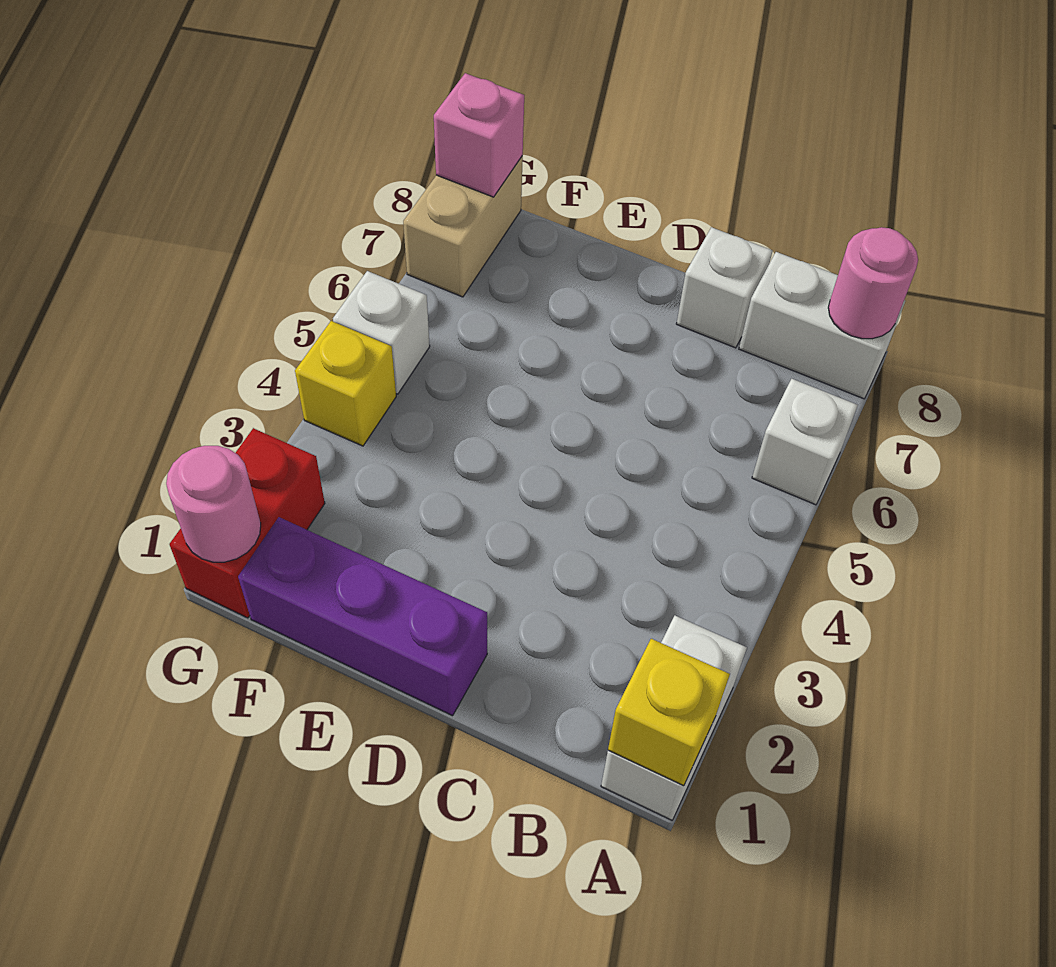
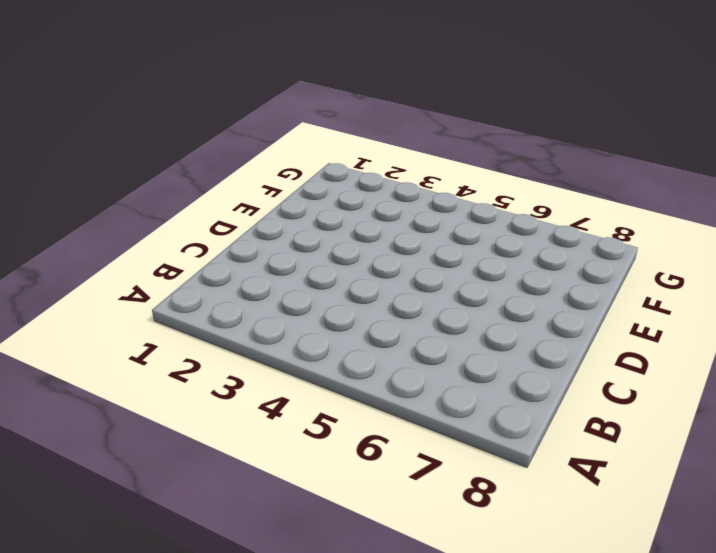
none -> white 1x2 brick [601,616,747,820]
none -> white 1x1 brick [752,379,858,505]
none -> white 1x2 brick [739,252,905,399]

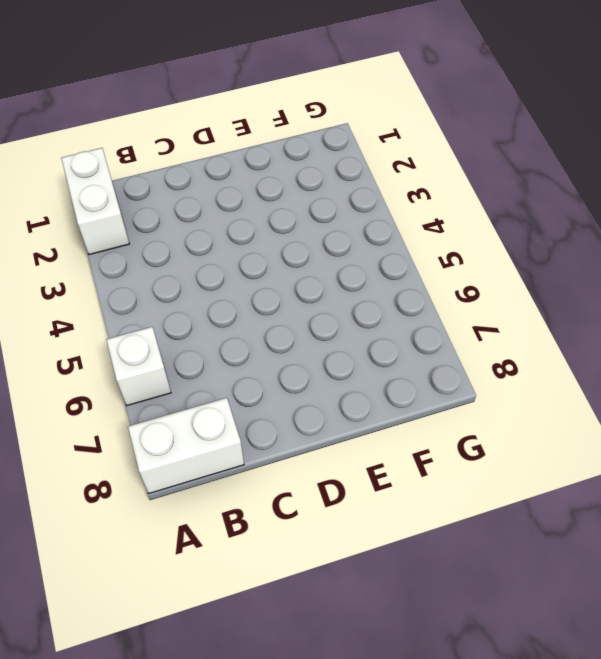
none -> white 1x1 brick [676,227,772,348]
none -> purple 1x3 brick [238,517,487,716]
none -> red 1x2 brick [170,428,325,618]

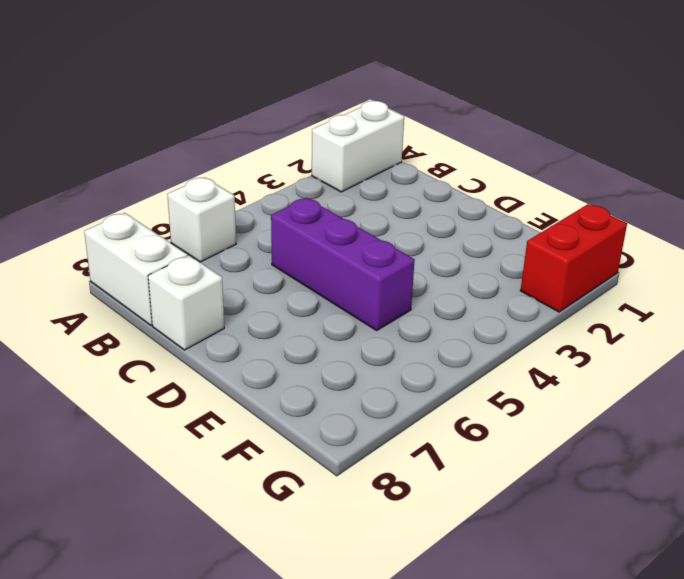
purple 1x3 brick [271,198,415,330] -> purple 1x3 brick moved to [238,517,487,716]
none -> yellow 1x1 brick [295,321,396,446]
none -> white 1x1 brick [333,271,430,394]
none -> tan 1x2 brick [403,156,523,297]

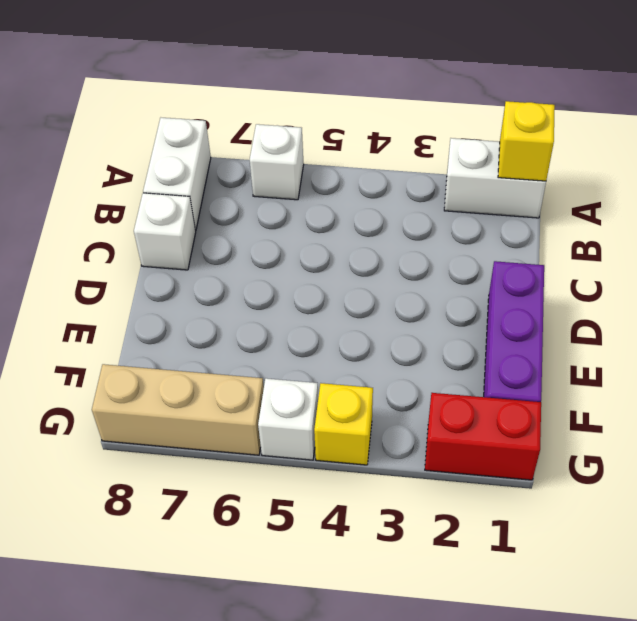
tan 1x3 brick [92,364,264,455] -> tan 1x2 brick [403,156,523,297]
none -> pink 1x1 round brick [828,227,918,339]
none -> pink 1x1 round brick [166,446,261,562]
none -> pink 1x1 brick [434,73,524,197]

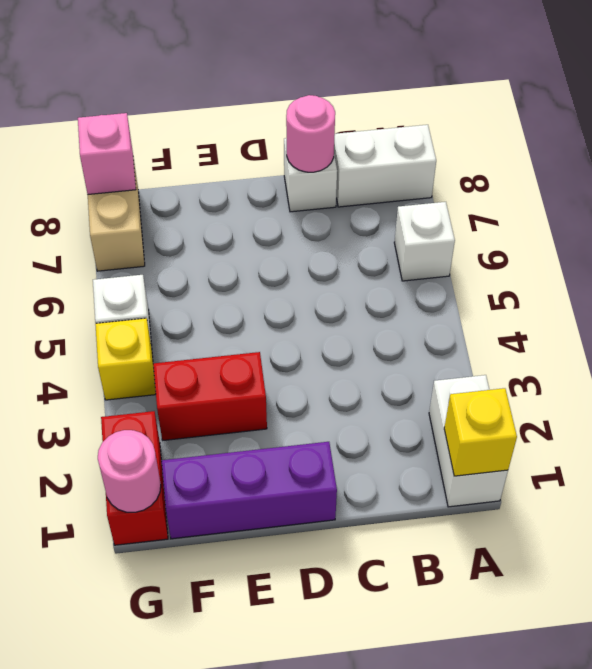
pink 1x1 round brick [286,95,335,172] -> pink 1x1 round brick moved to [828,227,918,339]
red 1x2 brick [153,352,267,440] -> none

